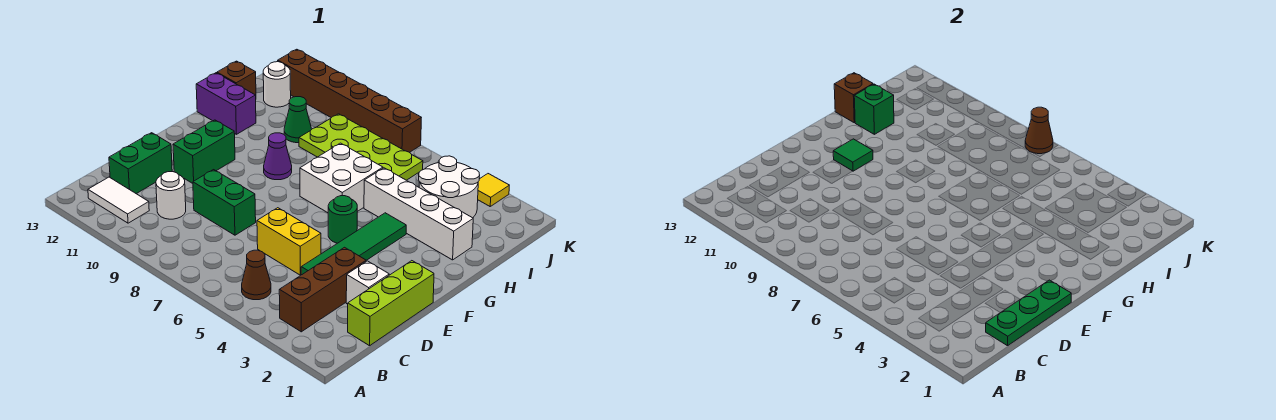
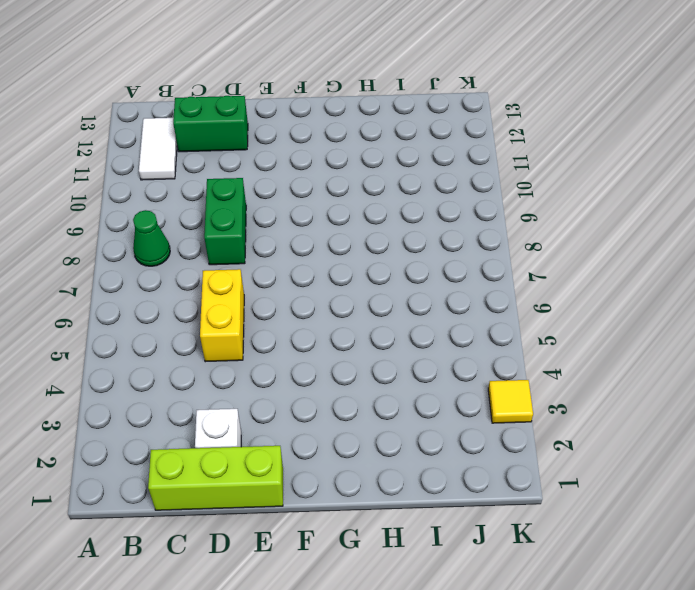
green 1x1 cone [133,210,170,266] -> green 1x1 cone moved to [284,97,312,143]
none -> brown 1x3 brick [279,247,366,332]
none -> brown 1x1 cone [242,250,271,300]
none -> white 1x1 round brick [156,172,186,219]

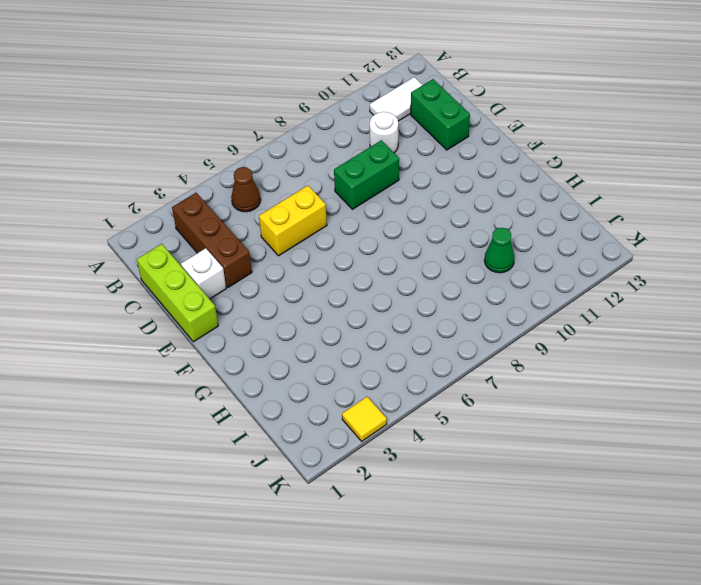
none -> green 1x4 tile [301,213,406,275]
none -> green 1x2 brick [173,120,235,183]
none -> green 1x1 round brick [328,196,357,243]

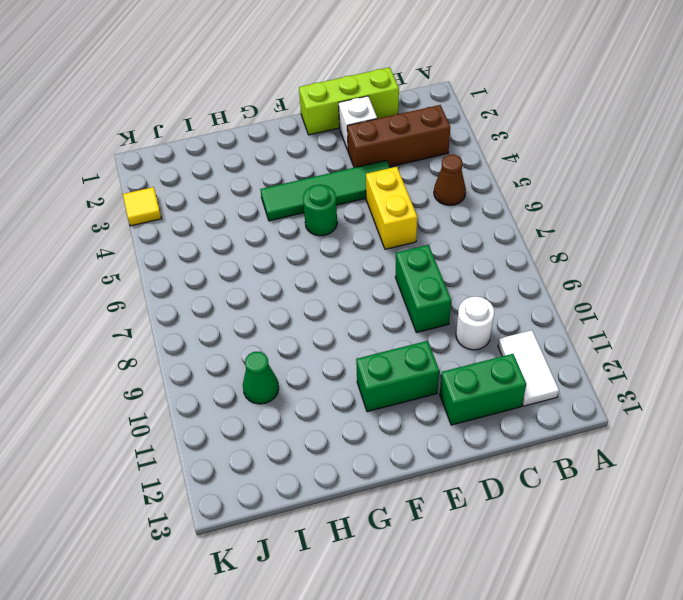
none -> white 2x2 brick [300,143,383,213]
none -> purple 1x1 cone [264,133,292,180]
none -> white 1x4 brick [364,168,473,260]

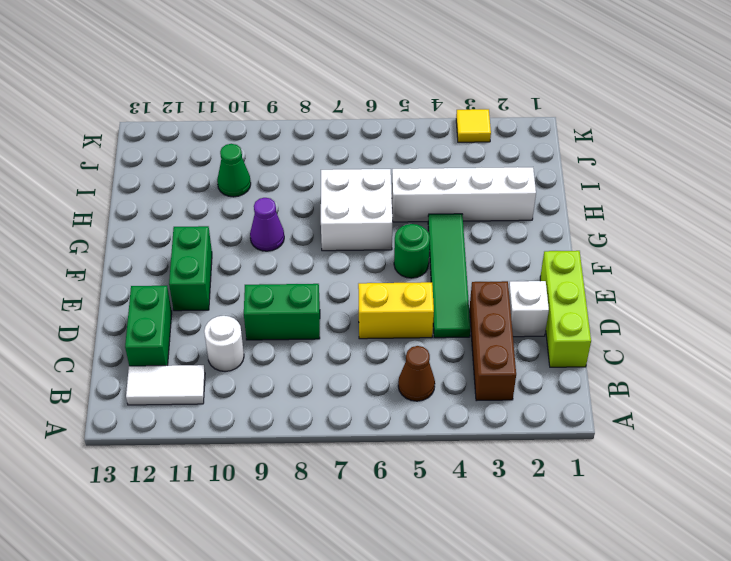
none -> purple 1x2 brick [196,73,256,134]
none -> white 2x2 round brick [419,156,480,218]
none -> lime 2x4 plate [299,114,423,180]

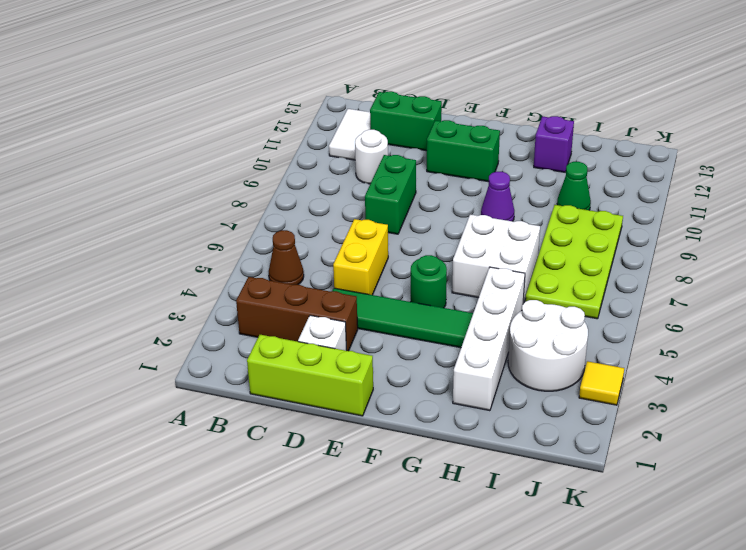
purple 1x1 brick [534,116,574,172] -> purple 1x2 brick [196,73,256,134]
none -> brown 1x1 brick [217,61,256,95]
none -> white 1x1 round brick [263,62,291,107]
none -> brown 1x6 brick [278,49,421,153]

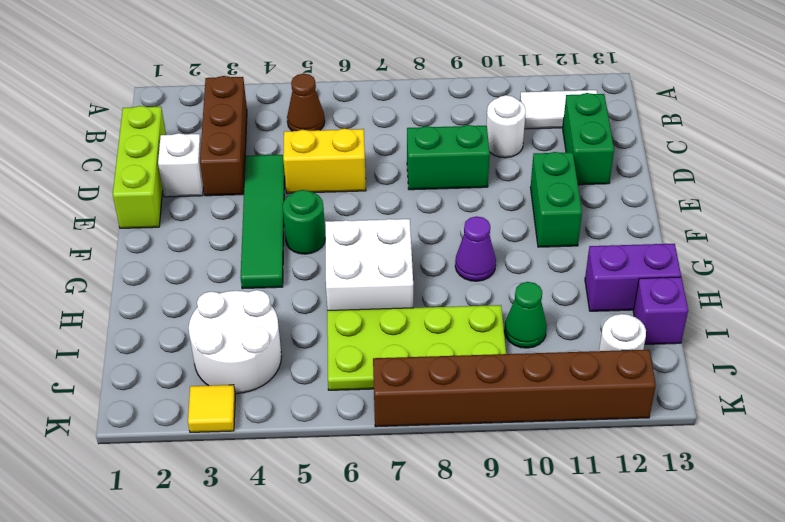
purple 1x1 brick [633,277,688,344] -> brown 1x1 brick [217,61,256,95]
none -> white 1x4 brick [364,168,473,260]
none -> green 1x3 plate [986,280,1071,346]
none -> green 1x1 tile [833,139,873,171]

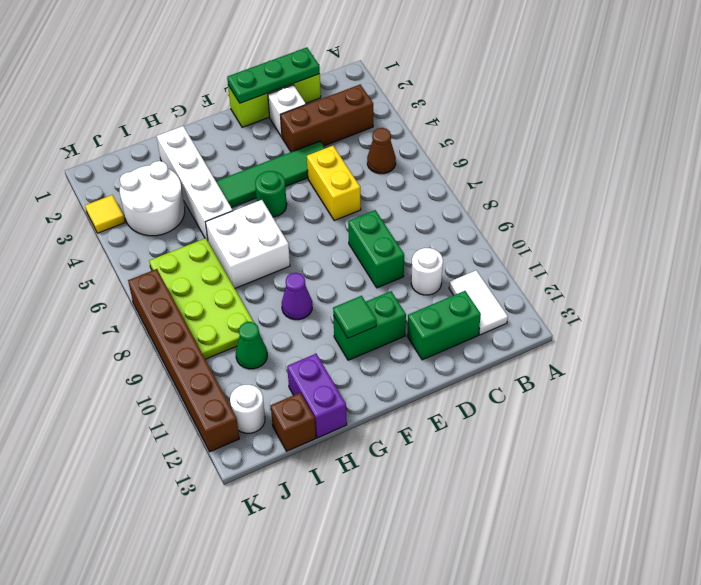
none -> green 1x1 brick [854,84,894,134]
none -> brown 1x1 brick [834,73,873,123]
none -> brown 1x1 cone [1025,107,1053,154]

